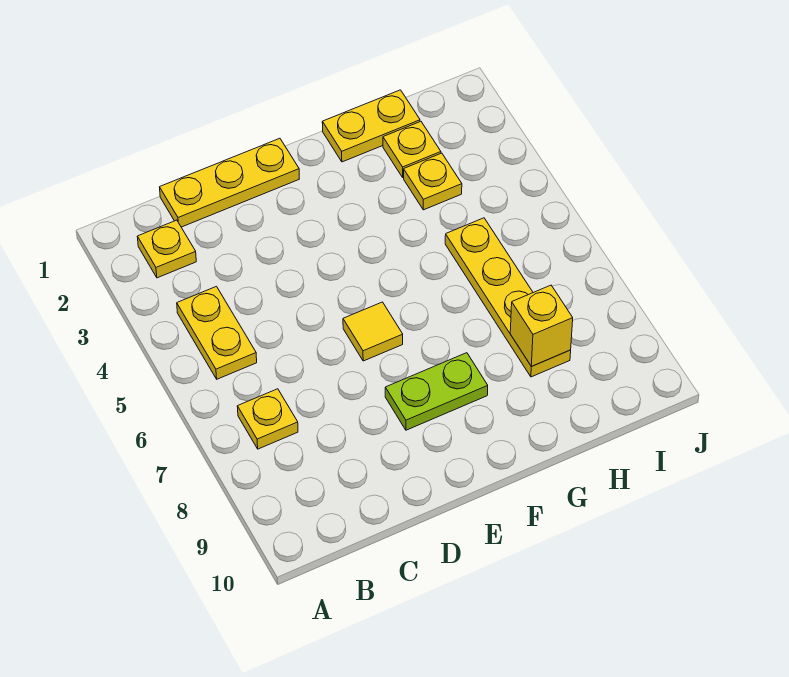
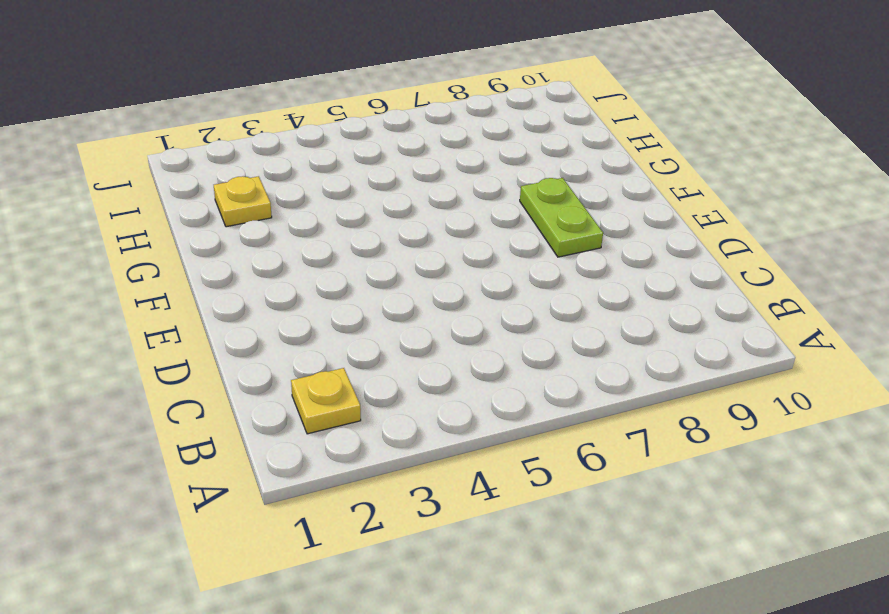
none -> yellow 1x2 plate [177,286,257,379]
none -> yellow 1x1 plate [237,389,298,449]

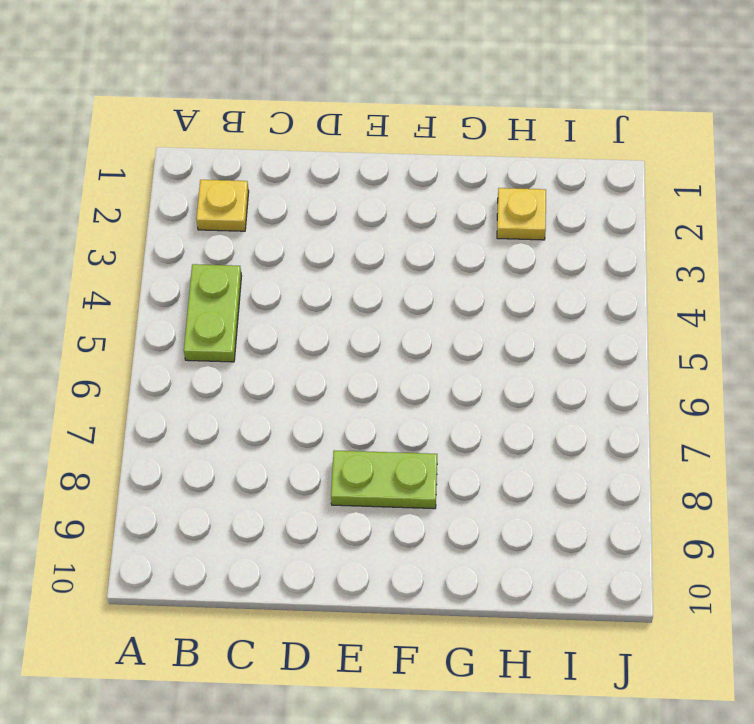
lime 1x2 plate [184,264,241,362] -> yellow 1x2 plate [177,286,257,379]
none -> yellow 1x1 plate [237,389,298,449]
none -> yellow 1x3 plate [160,138,299,227]

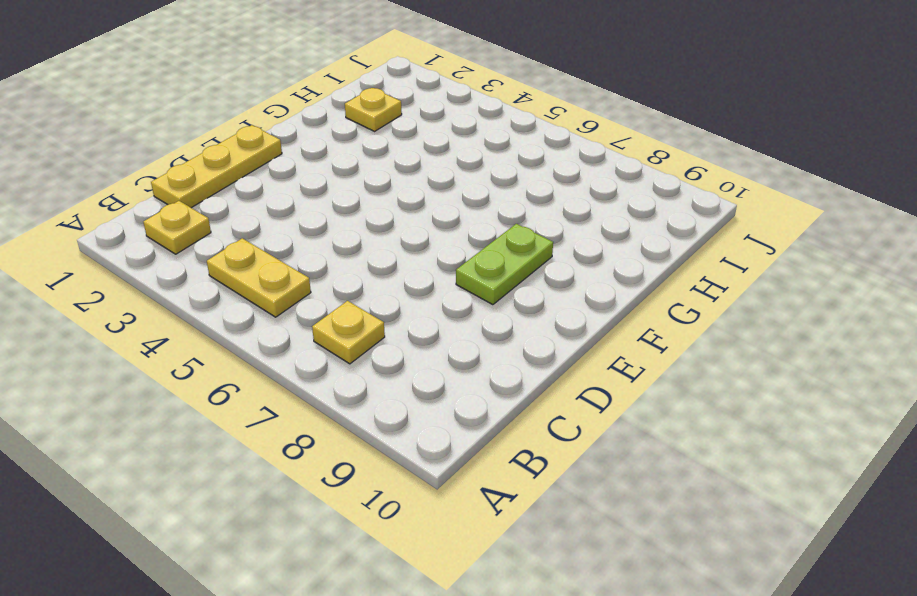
none -> yellow 1x1 tile [343,302,403,361]
none -> yellow 1x2 plate [322,90,420,162]

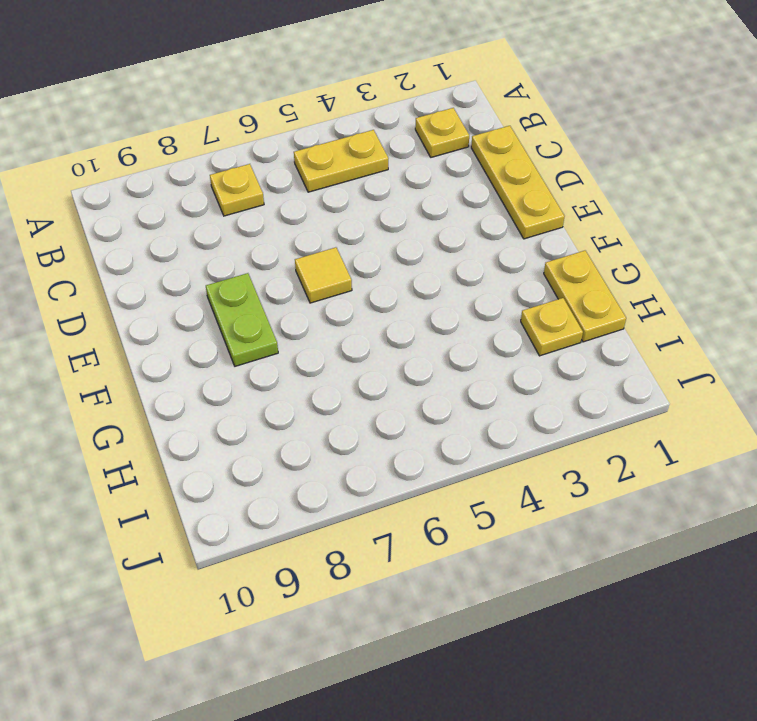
none -> yellow 1x1 plate [404,153,462,210]
none -> yellow 1x4 plate [445,218,571,377]

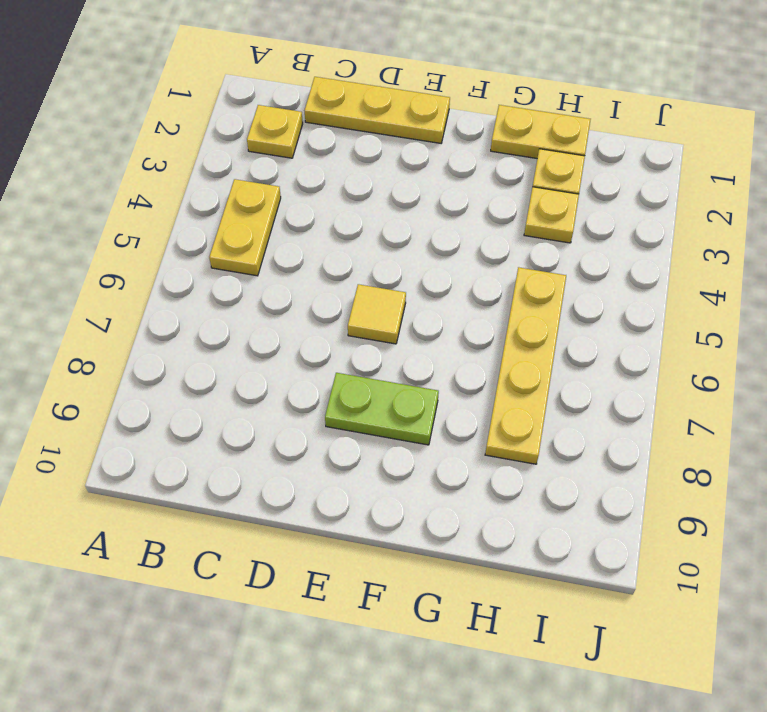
none -> yellow 1x1 plate [237,389,298,449]
none -> yellow 1x1 brick [510,285,573,366]

